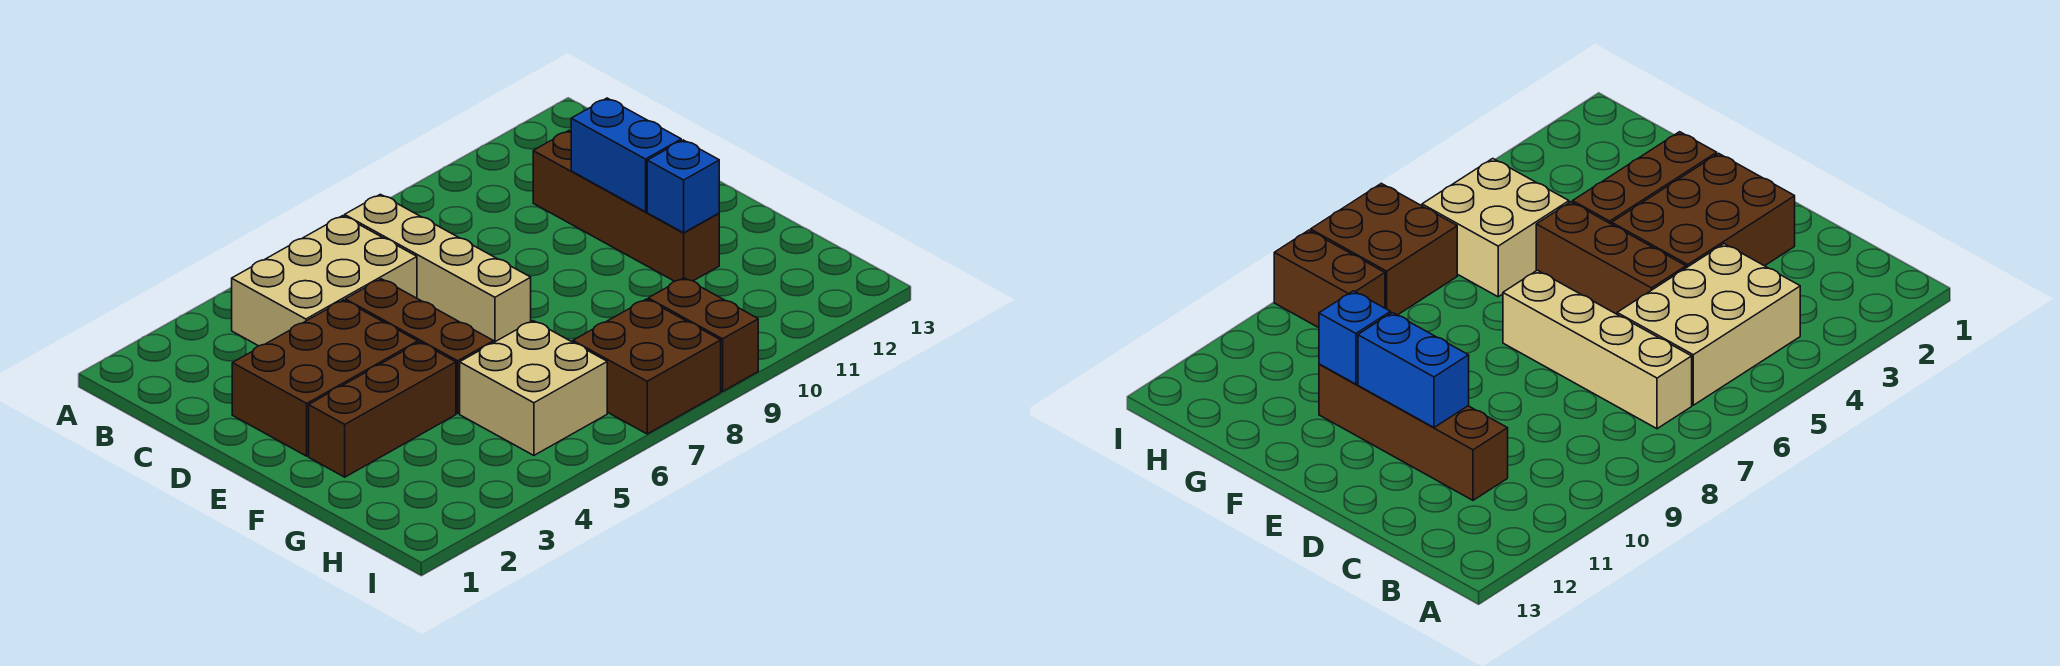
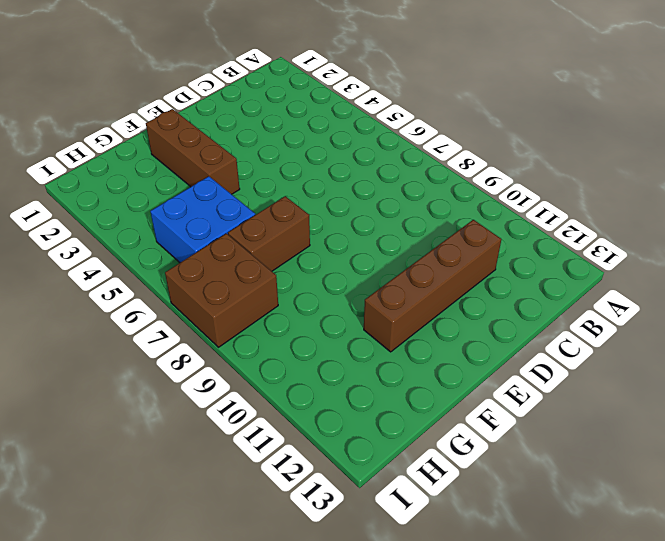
brown 1x2 brick [228,196,310,271] -> brown 1x2 brick moved to [648,278,758,392]
blue 2x2 brick [150,176,255,262] -> tan 2x2 brick [460,321,607,455]
none -> tan 2x3 brick [232,216,417,346]
none -> tan 1x4 brick [345,194,531,342]

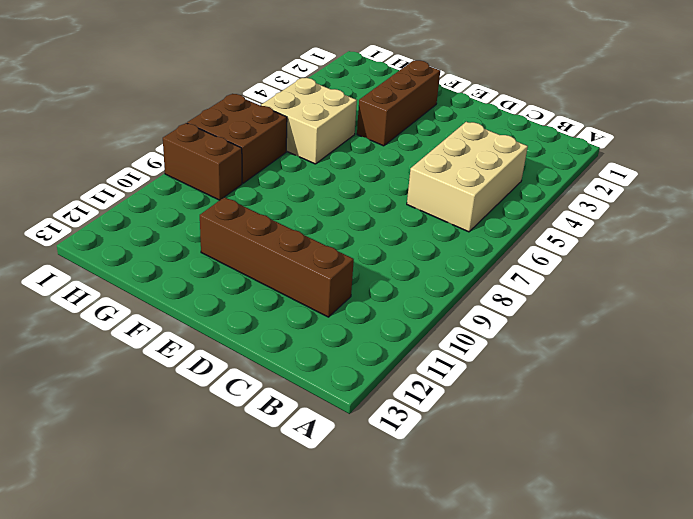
none -> tan 1x4 brick [345,194,531,342]
none -> brown 2x3 brick [232,300,418,456]

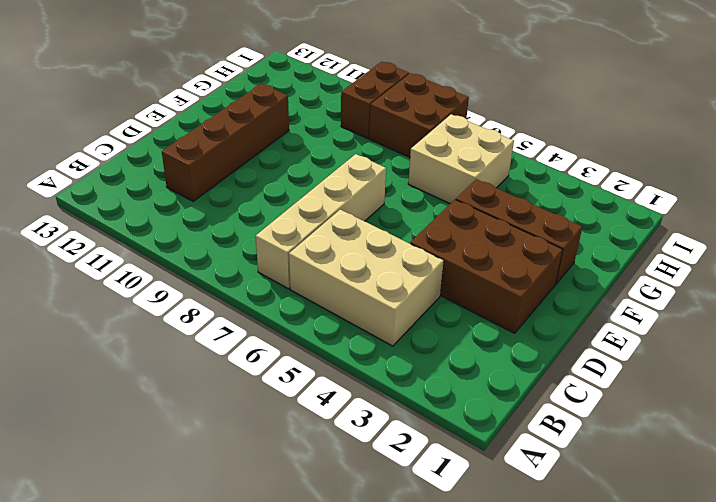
none -> brown 1x3 brick [345,279,494,413]
none -> blue 1x2 brick [571,98,681,212]

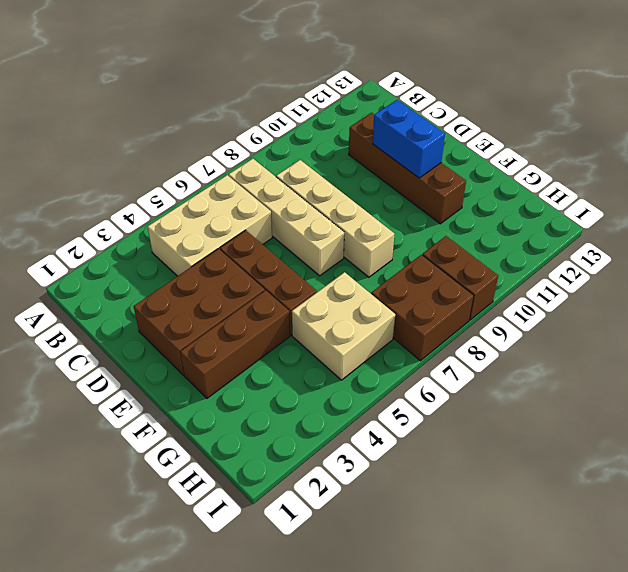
tan 1x4 brick [276,160,394,277] -> none
none -> blue 1x1 brick [647,140,719,233]

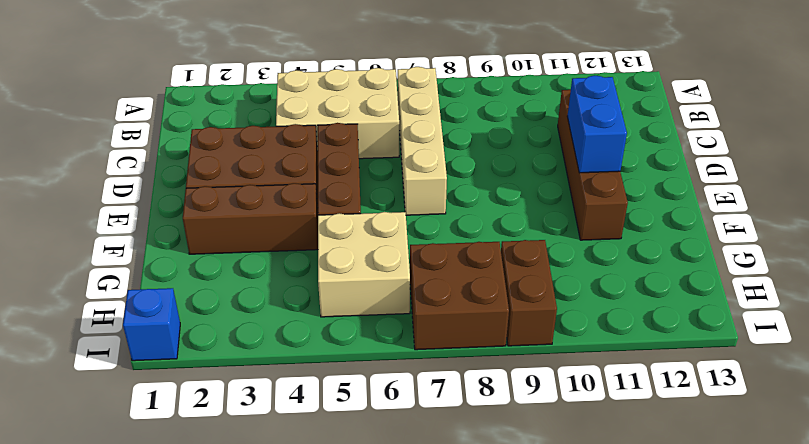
blue 1x1 brick [123,288,180,361] -> blue 1x1 brick moved to [647,140,719,233]

